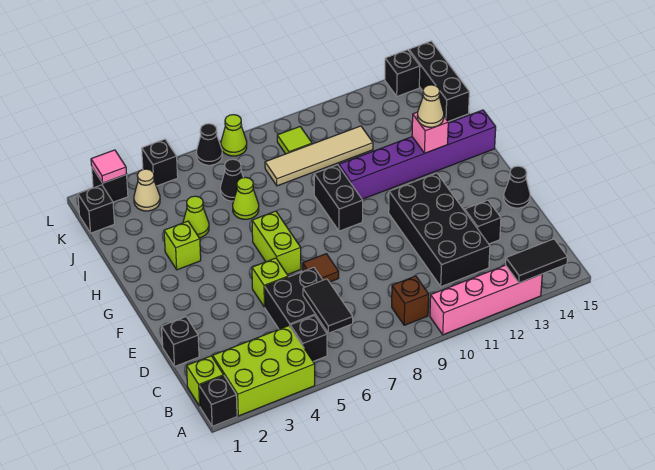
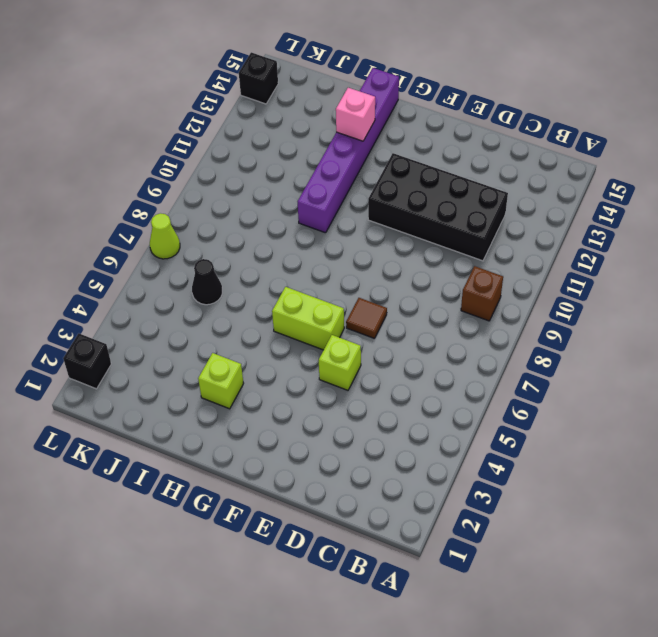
none -> black 1x1 brick [199,376,237,426]
none -> lime 2x3 brick [213,326,315,416]
none -> pink 1x4 brick [430,265,542,335]
none -> lime 1x1 brick [187,356,224,406]

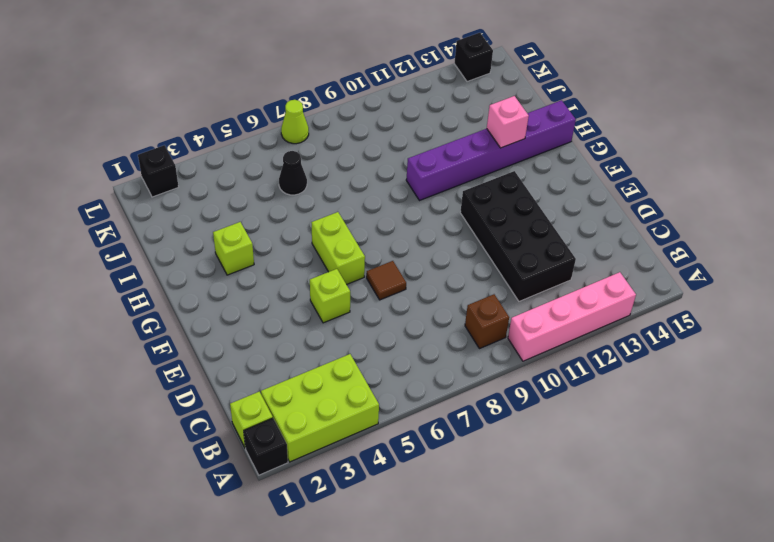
none -> black 1x1 brick [290,316,327,361]
none -> black 2x2 brick [265,267,327,332]
none -> black 1x1 brick [162,317,199,366]
none -> black 1x1 brick [465,200,501,244]

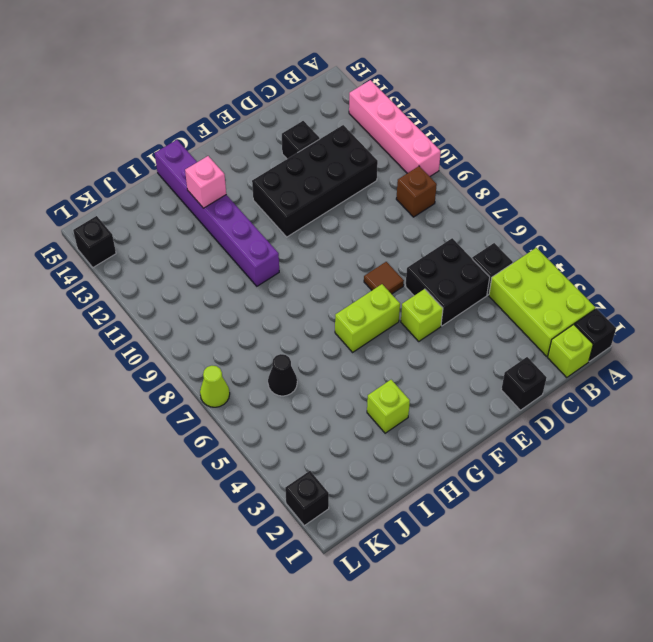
none -> black 1x1 cone [504,166,530,208]
none -> black 1x2 brick [314,165,363,231]
none -> lime 1x1 cone [183,196,209,238]
none -> lime 1x1 cone [233,177,259,219]

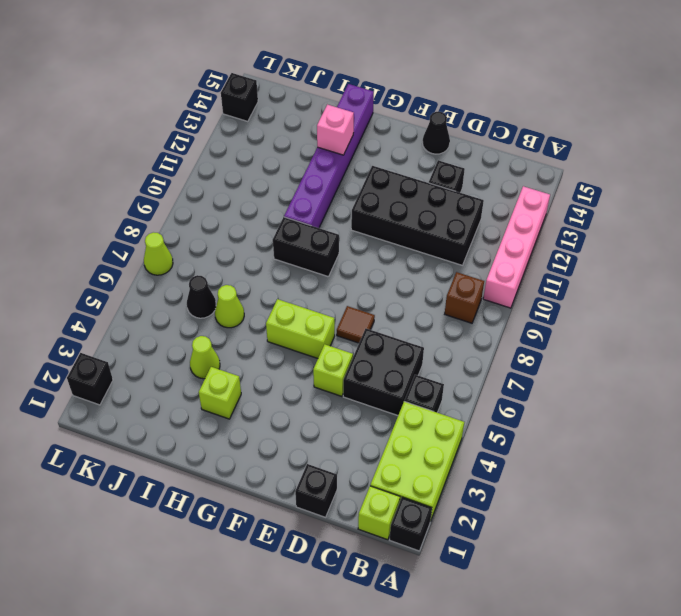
none -> tan 1x4 tile [265,126,373,186]
none -> black 1x3 brick [409,41,469,121]
none -> black 1x1 brick [78,185,115,233]
none -> tan 1x1 cone [134,169,160,211]

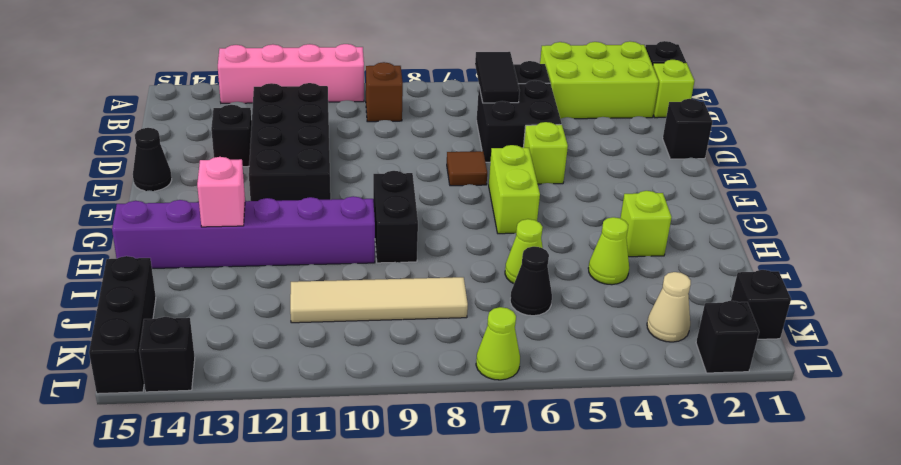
none -> lime 1x1 tile [277,127,312,154]
none -> black 1x1 brick [142,139,178,186]
none -> black 1x1 cone [196,124,222,165]
none -> black 1x2 tile [506,239,568,283]

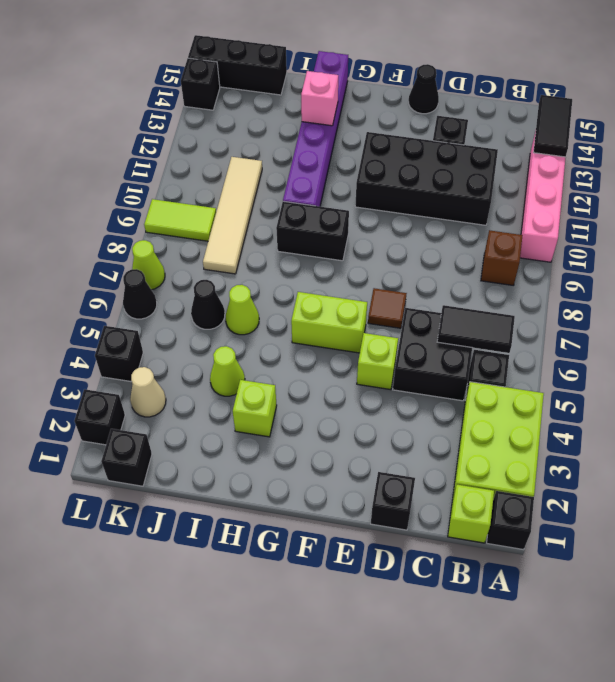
lime 1x2 tile [144,199,216,241] -> lime 1x1 tile [277,127,312,154]
none -> pink 1x1 tile [91,150,127,183]
none -> tan 1x1 cone [417,85,444,127]

